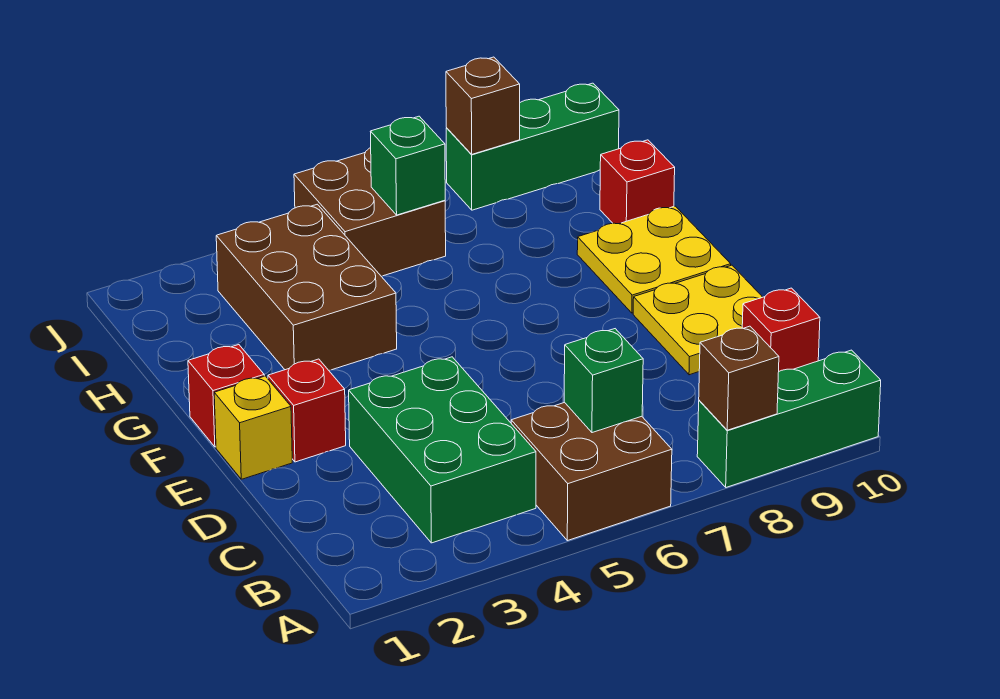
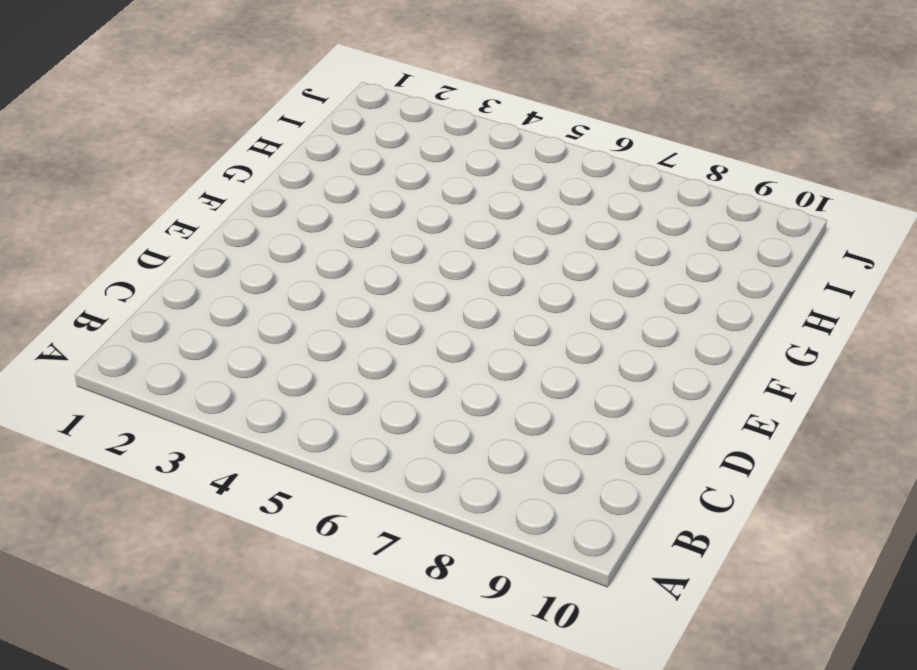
none -> brown 2x2 brick [511,402,672,541]
none -> green 1x3 brick [697,350,881,487]
none -> green 2x3 brick [349,357,536,543]

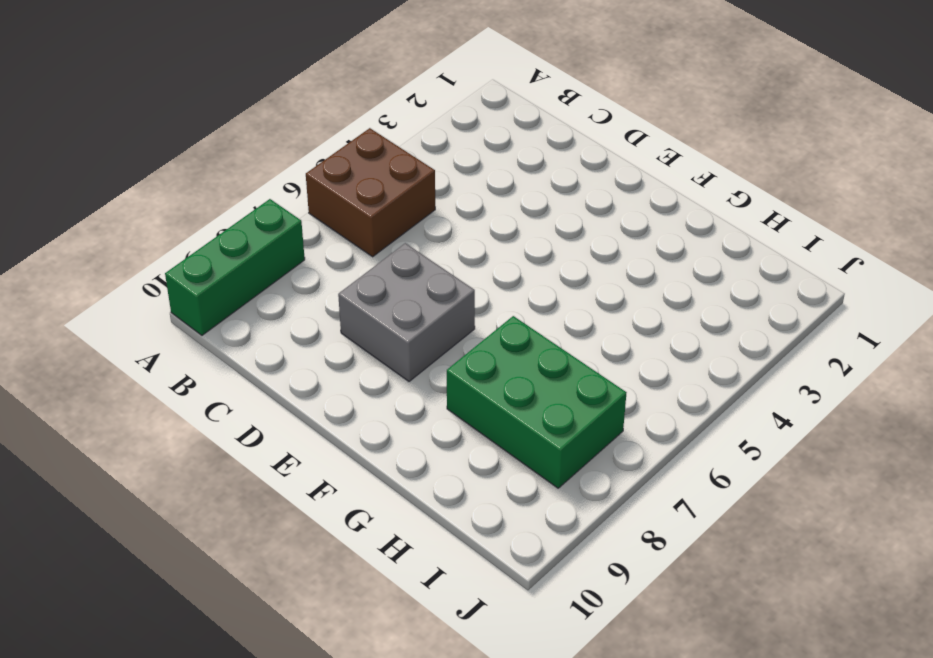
grey 2x2 brick [338,243,475,382] -> none
green 2x3 brick [447,316,626,488] -> green 2x3 brick moved to [349,357,536,543]
none -> red 1x1 brick [742,288,820,371]
none -> yellow 2x2 plate [633,265,762,375]
none -> yellow 1x1 brick [214,376,292,479]

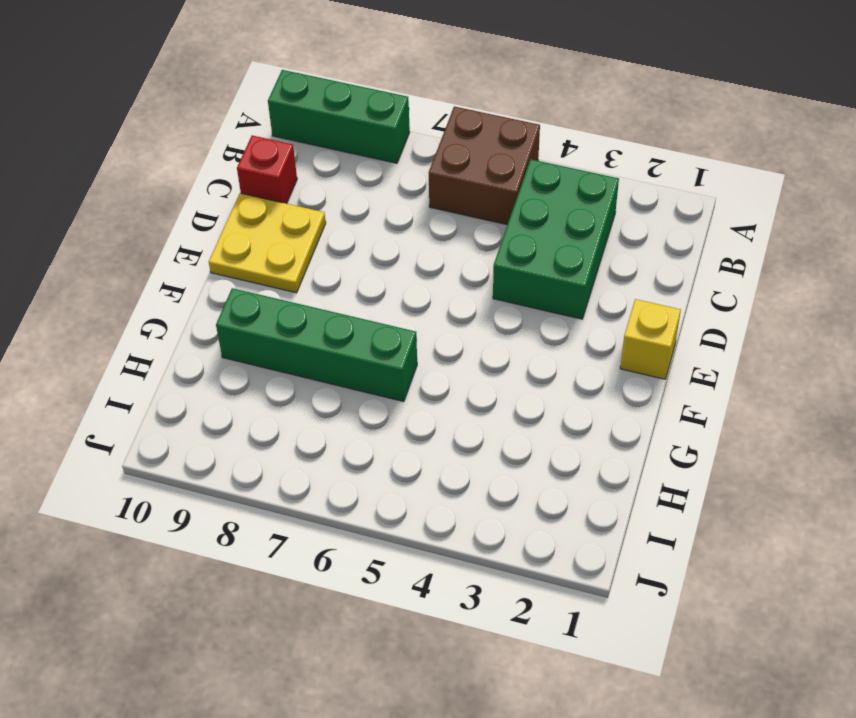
green 1x4 brick [216,288,417,402] -> yellow 2x2 plate [577,206,731,313]
none -> red 1x1 brick [268,359,346,462]
none -> red 1x1 brick [188,345,264,447]
none -> brown 2x3 brick [216,204,397,370]

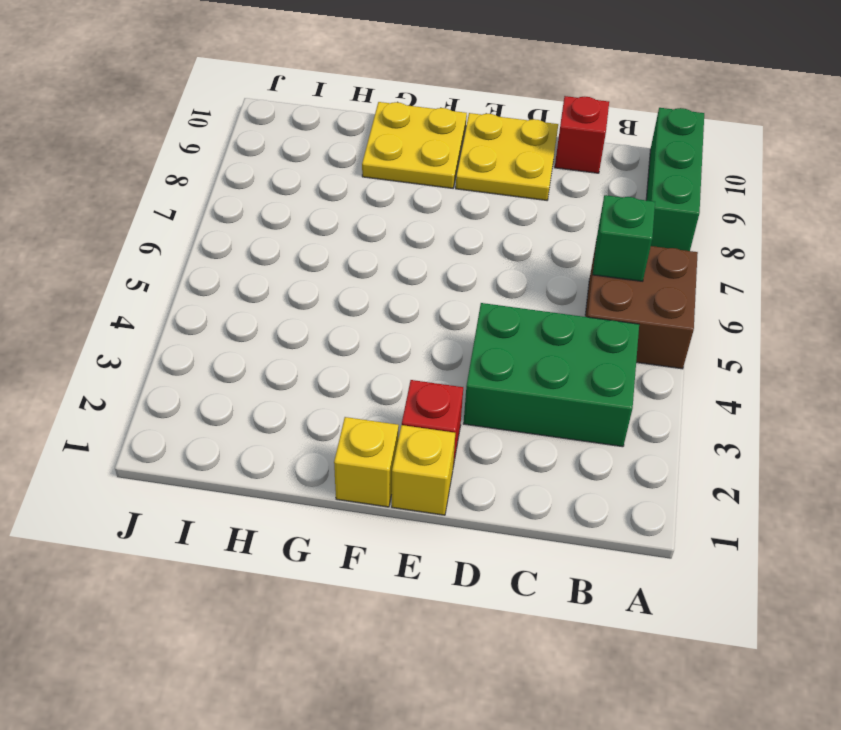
yellow 1x1 brick [334,417,399,507] -> red 1x1 brick [188,345,264,447]
none -> brown 2x3 brick [216,204,397,370]
none -> red 1x1 brick [600,140,675,224]
none -> brown 2x2 brick [294,148,446,276]

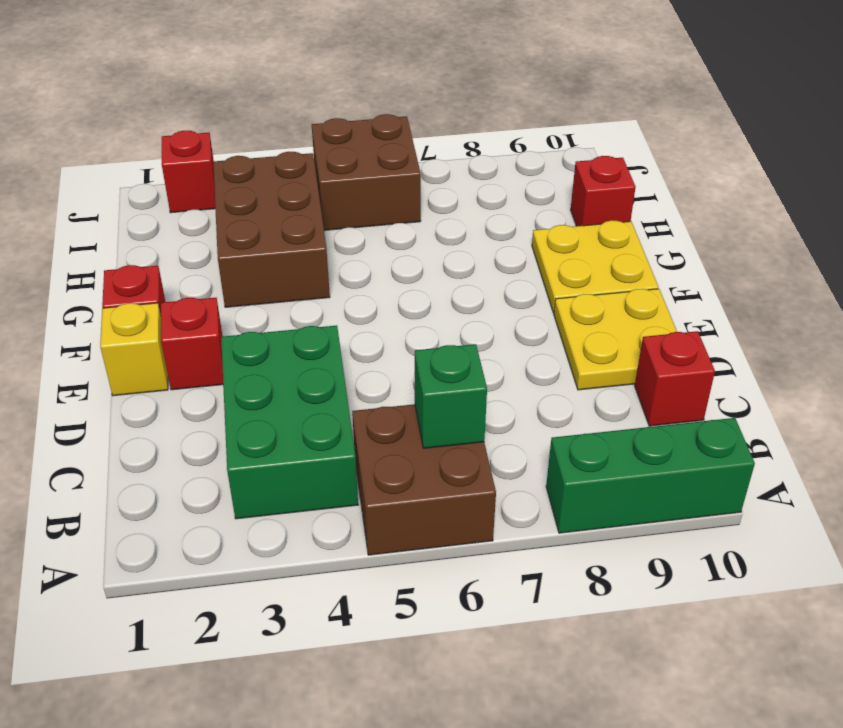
red 1x1 brick [162,131,215,213] -> none
none -> green 1x3 brick [446,83,619,210]
none -> brown 1x1 brick [699,326,779,430]
none -> green 1x1 brick [370,116,445,215]

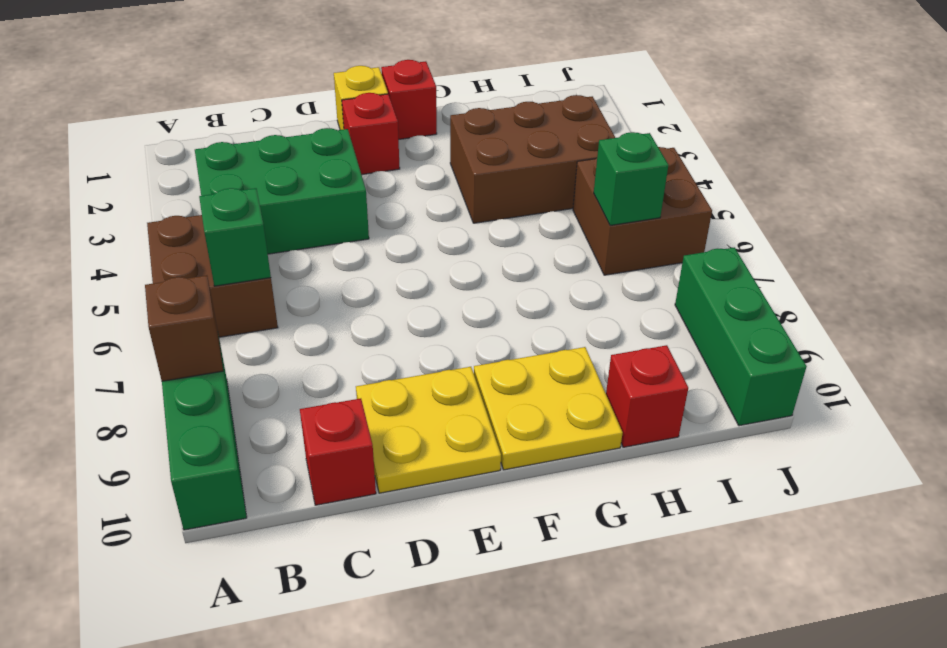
none -> brown 1x1 brick [446,57,520,154]

